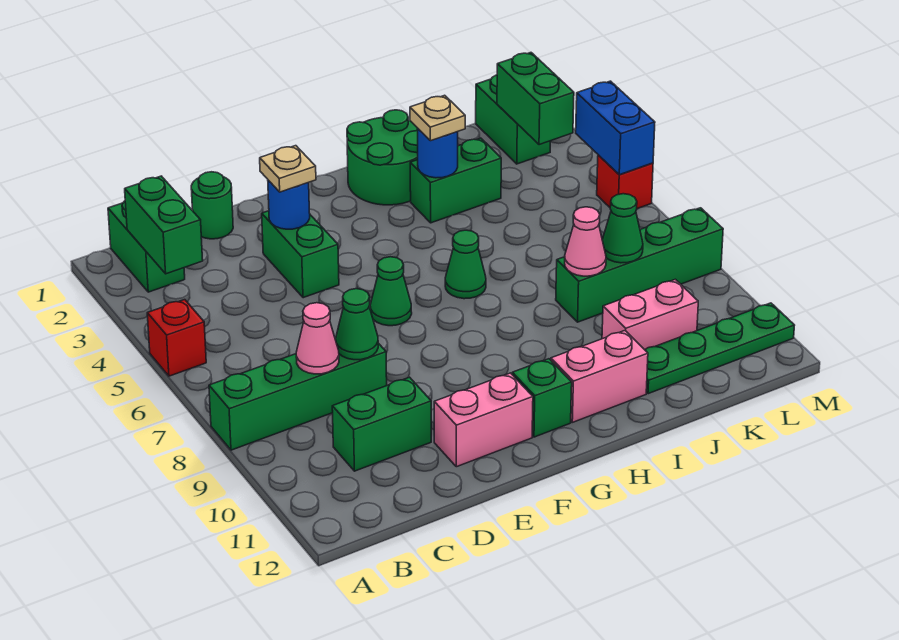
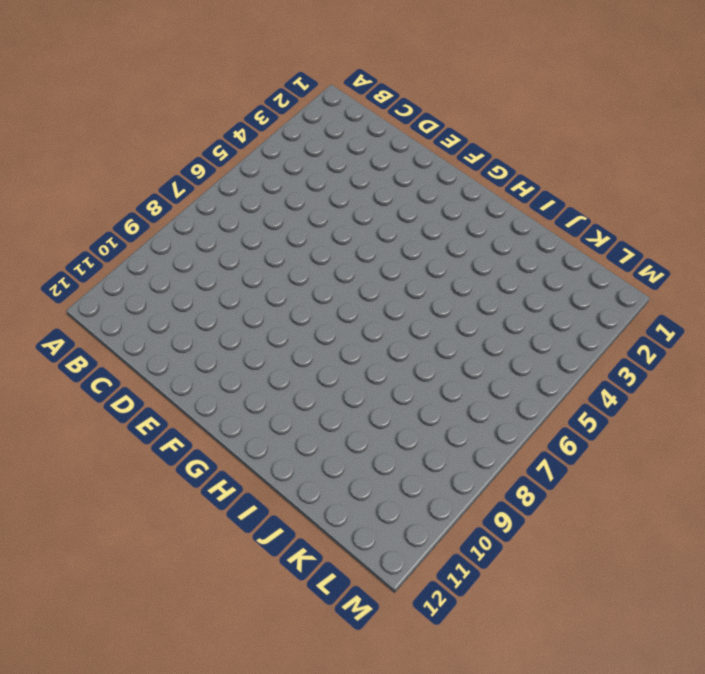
none -> red 1x1 brick [147,300,206,376]
none -> green 1x4 brick [209,343,387,450]
none -> green 1x2 brick [108,201,185,292]

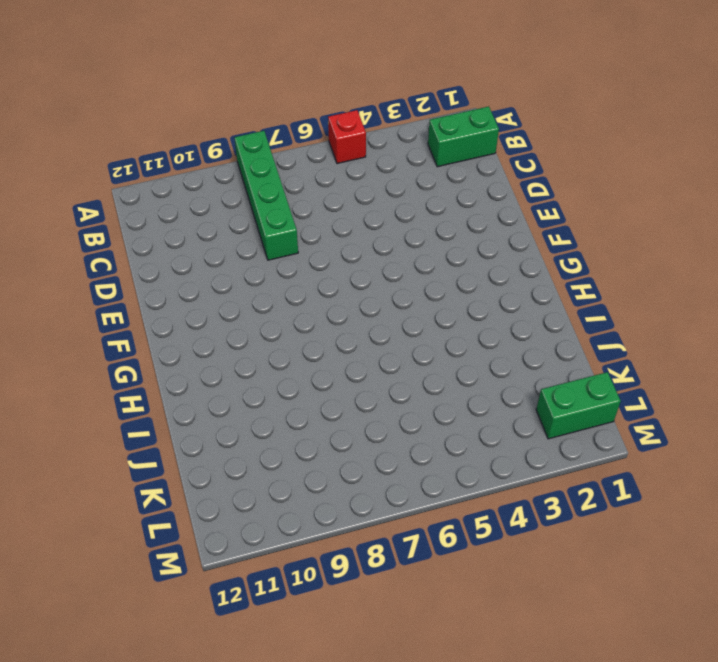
none -> green 1x2 brick [332,377,431,471]
none -> green 1x1 round brick [191,172,233,239]
none -> green 1x2 brick [262,211,339,298]

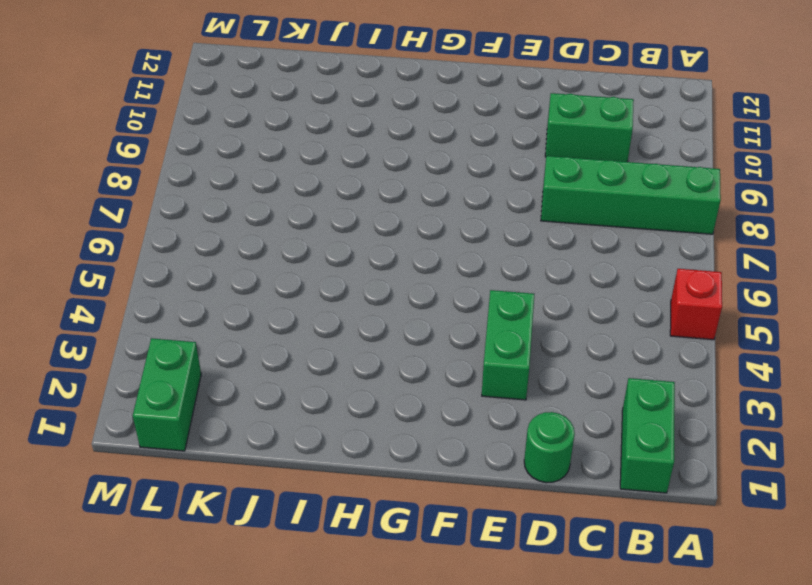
none -> pink 1x2 brick [434,373,533,467]
none -> green 1x1 cone [370,257,412,326]
none -> green 1x1 brick [512,359,572,437]

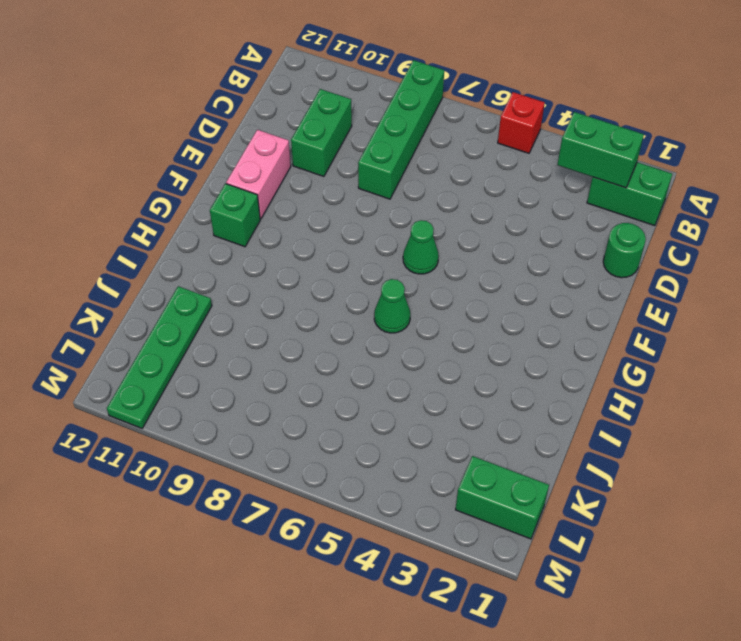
none -> green 1x2 brick [262,211,339,298]
none -> green 2x2 round brick [347,110,418,205]
none -> pink 1x2 brick [551,331,648,422]

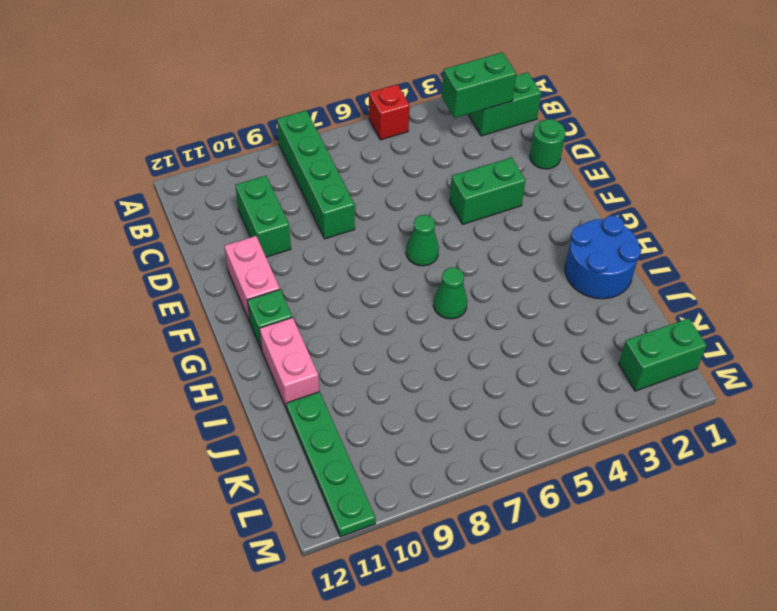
blue 2x2 round brick [565,216,641,299] -> green 2x2 round brick [347,110,418,205]
none -> green 1x2 brick [410,138,501,223]
none -> green 1x4 brick [556,208,723,322]
none -> pink 1x2 brick [602,279,698,350]

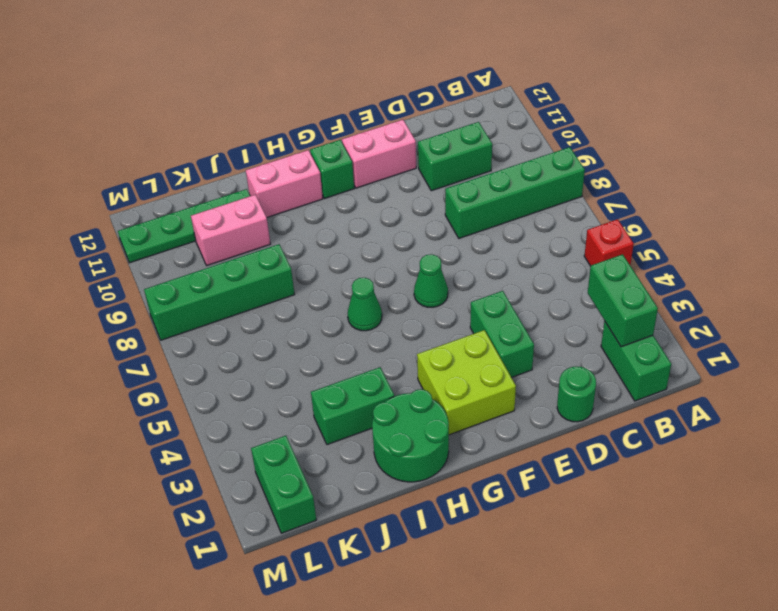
lime 2x2 brick [417,330,516,435] -> none
none -> red 1x1 brick [597,155,653,209]
none -> pink 1x1 cone [296,303,339,374]
none -> green 1x1 cone [335,289,378,360]

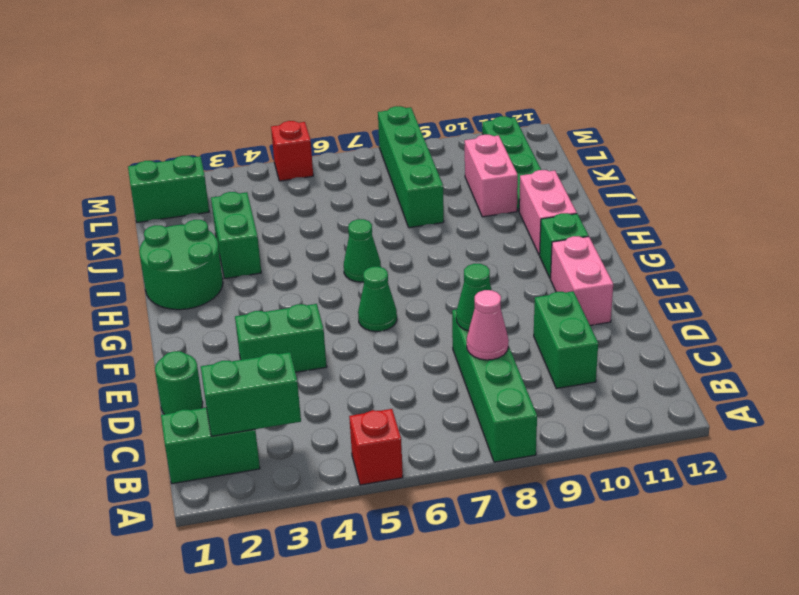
none -> blue 1x1 round brick [268,180,310,229]
none -> blue 1x1 round brick [417,128,458,178]
none -> pink 1x1 cone [565,207,606,276]

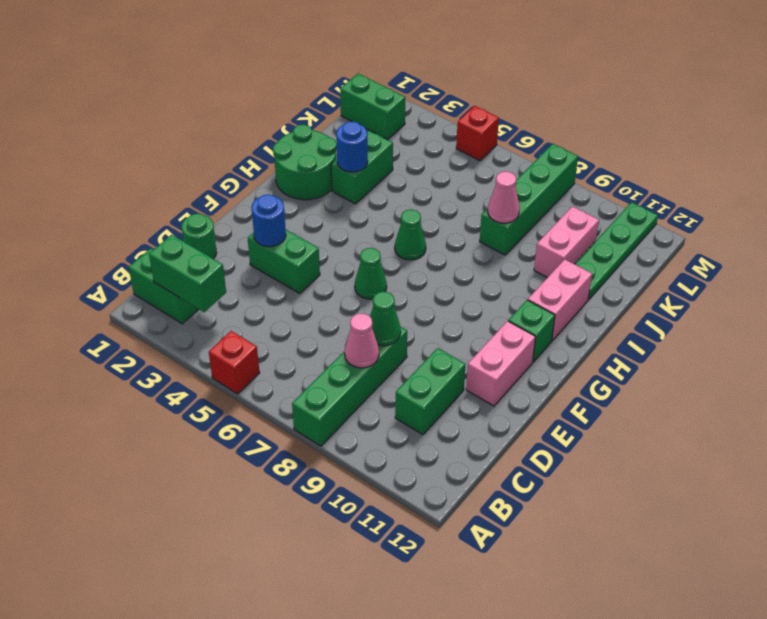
none -> green 1x1 cone [602,194,643,263]
none -> green 1x2 brick [497,53,574,145]
none -> blue 1x2 brick [576,81,655,175]

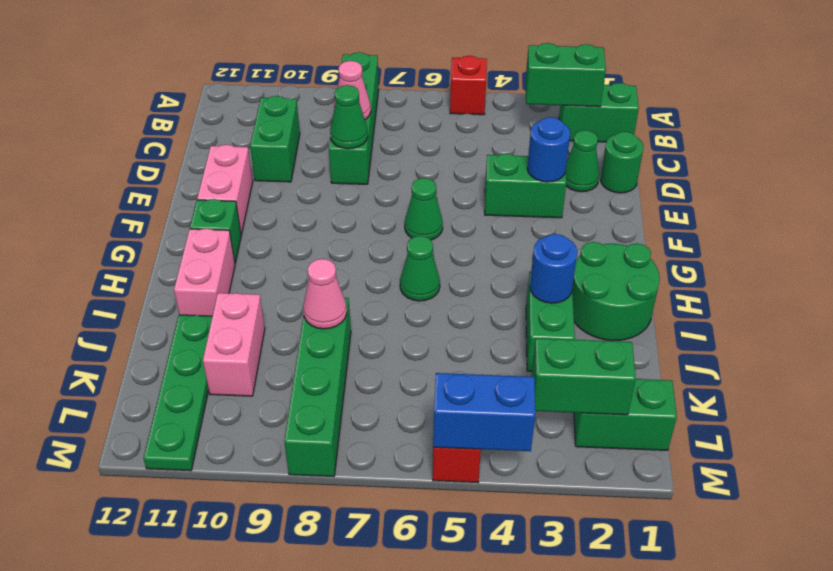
green 1x1 cone [566,130,599,192] -> green 1x1 cone moved to [602,194,643,263]
none -> tan 1x1 plate [260,146,316,192]
none -> tan 1x1 plate [410,95,465,141]

